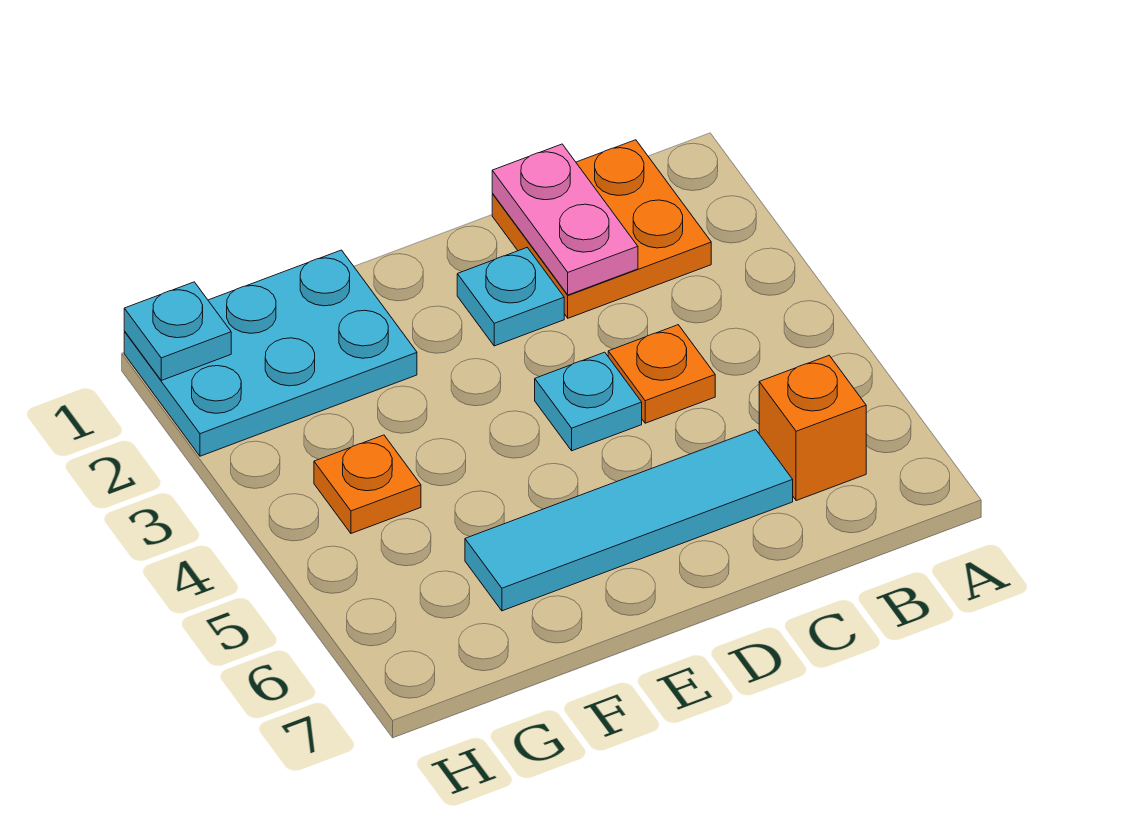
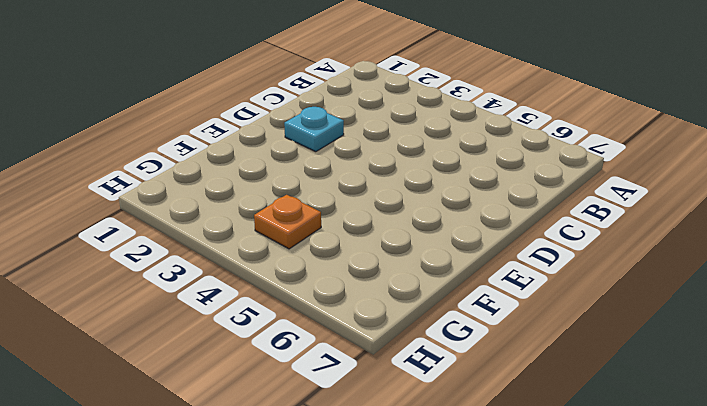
none -> orange 2x2 plate [492,140,711,318]
none -> orange 1x1 brick [759,356,866,501]

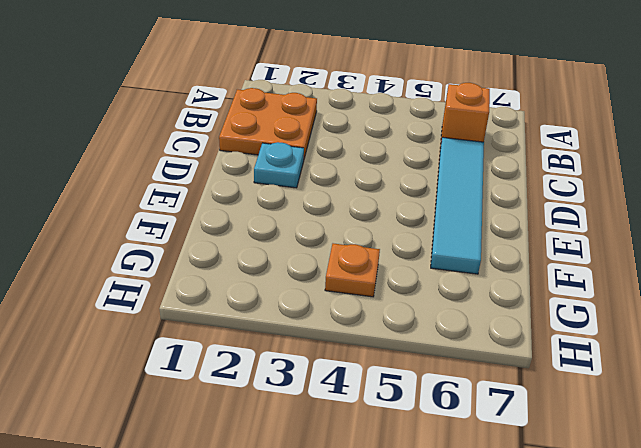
none -> orange 1x1 plate [608,325,715,423]
none -> cyan 1x1 plate [535,352,642,451]

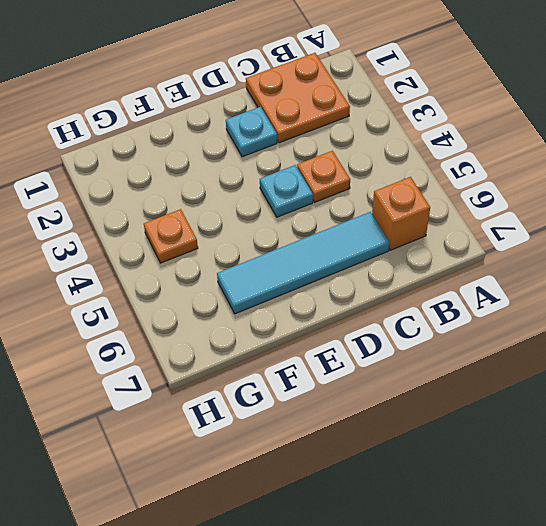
none -> cyan 2x3 plate [124,250,417,456]
none -> pink 1x2 plate [492,144,638,295]

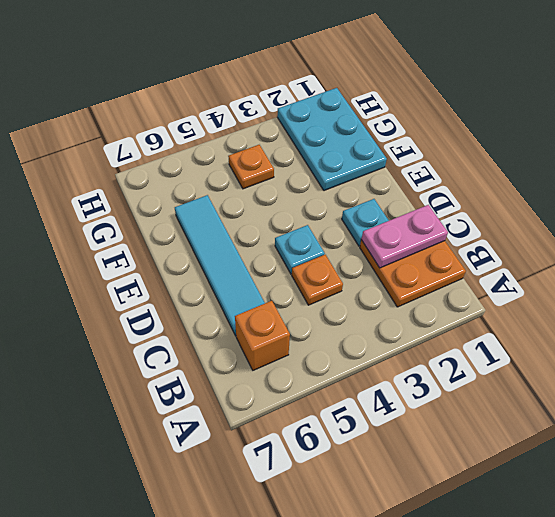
none -> cyan 1x1 plate [124,282,231,380]

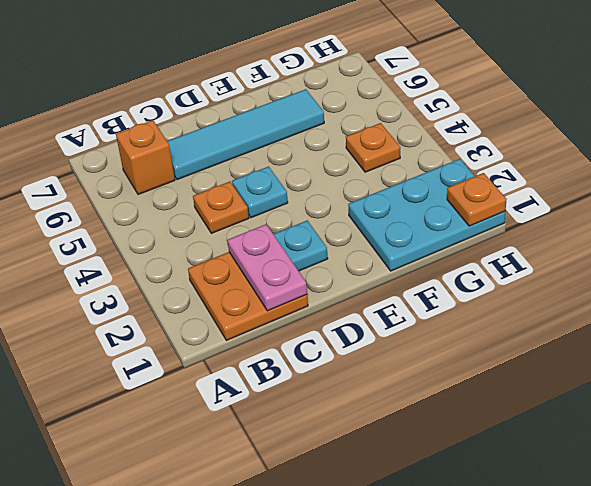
orange 1x1 plate [447,173,507,226] -> cyan 1x1 plate [124,282,231,380]

